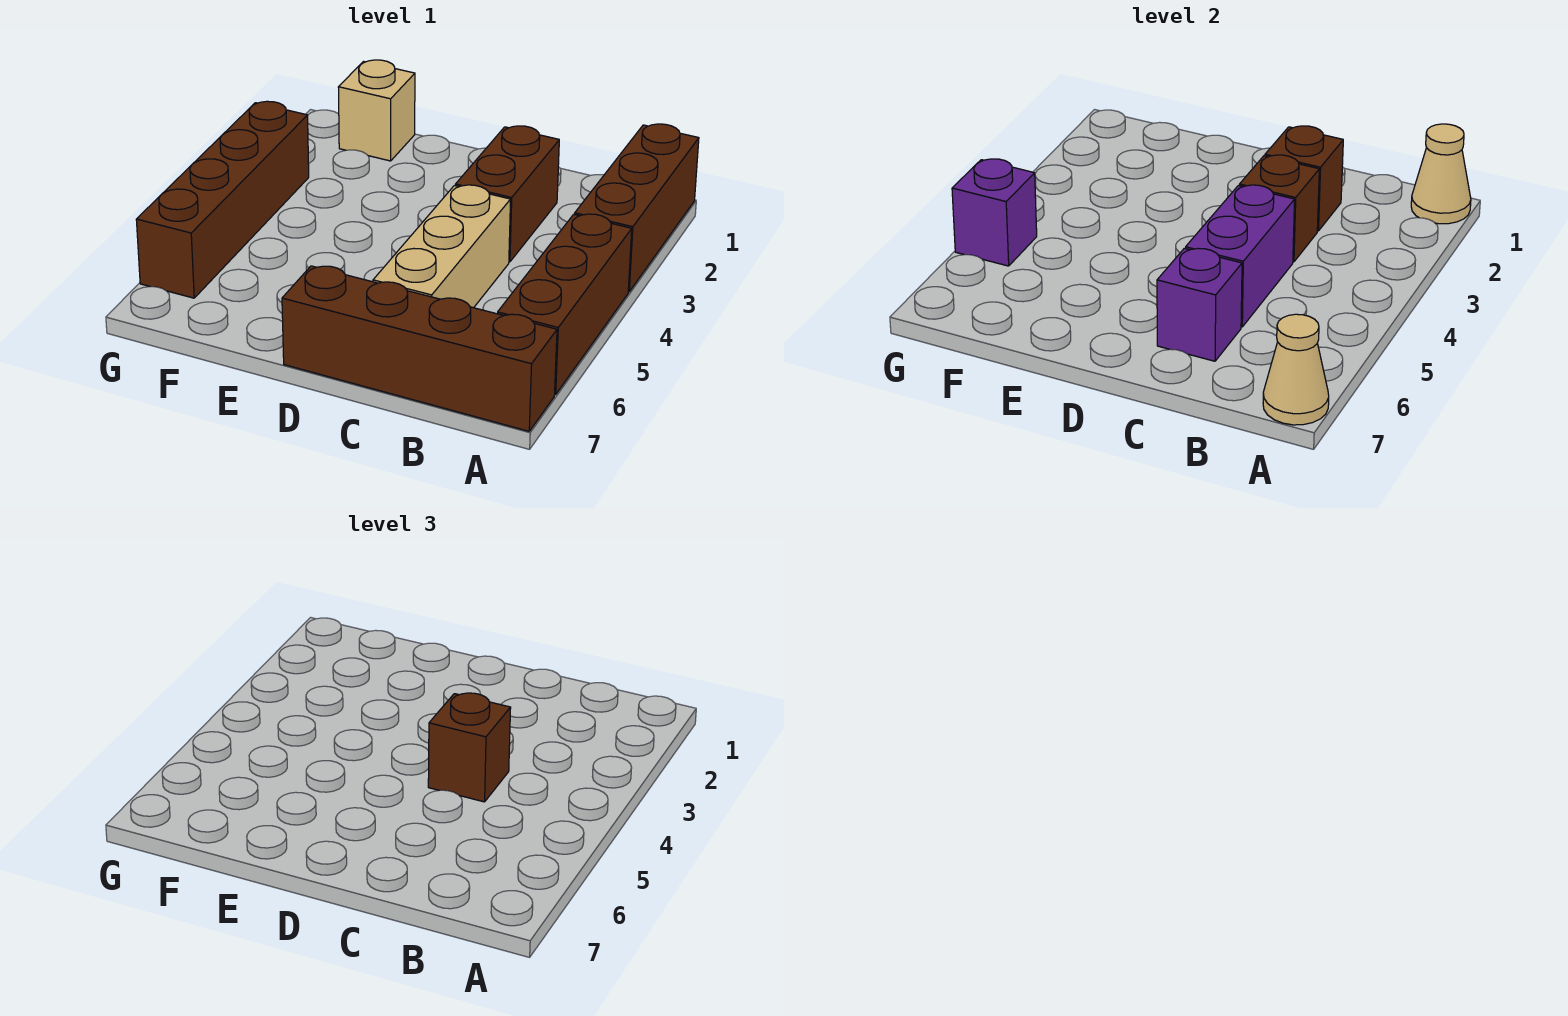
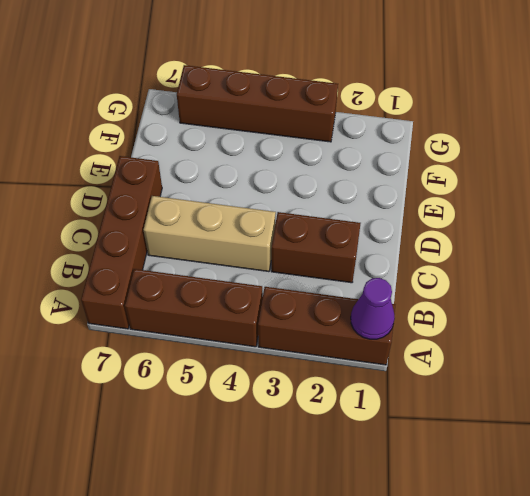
purple 1x1 cone [351,278,395,339] -> tan 1x1 cone [1411,124,1471,224]
none -> tan 1x1 brick [338,60,415,161]
none -> tan 1x1 cone [1263,314,1329,425]
none -> brown 1x1 brick [1265,126,1343,231]

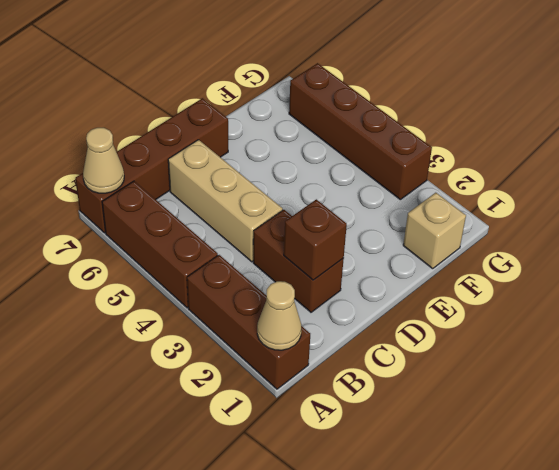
none -> brown 1x1 brick [1239,155,1319,262]
none -> purple 1x2 brick [1186,185,1295,327]
none -> purple 1x1 brick [1157,248,1242,361]

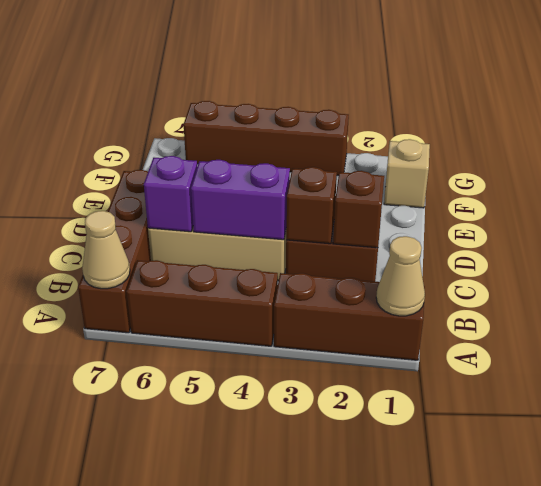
none -> purple 1x1 brick [952,159,1037,266]
none -> brown 1x1 brick [428,693,511,802]

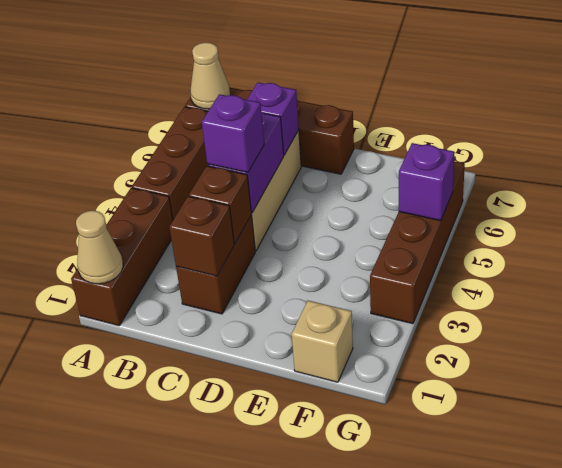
purple 1x1 brick [202,94,264,173] -> brown 1x1 brick [428,693,511,802]

